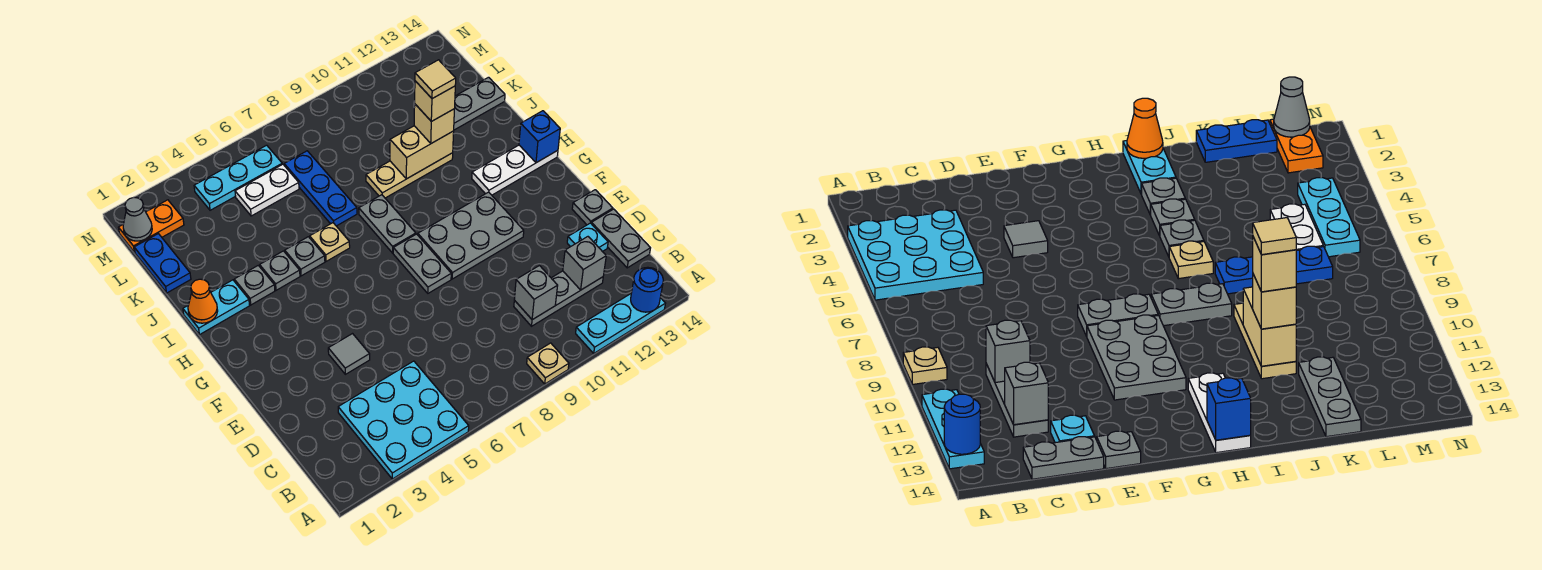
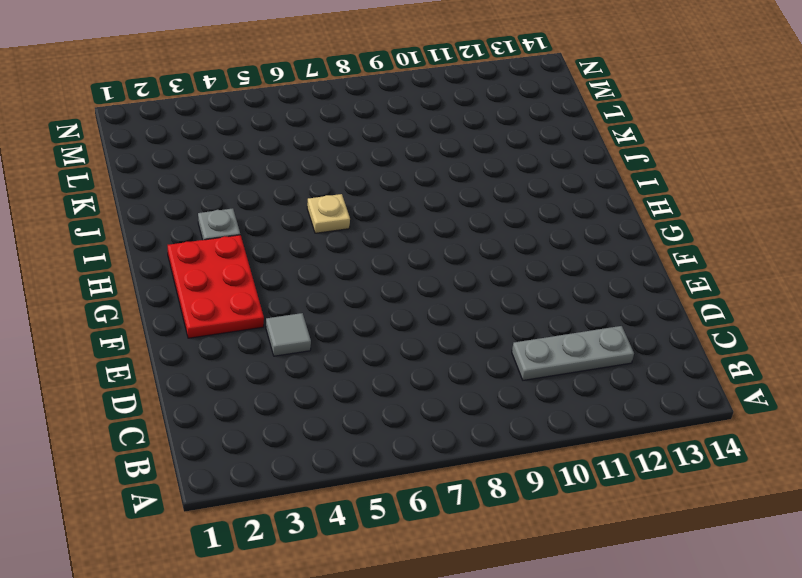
red 2x3 plate [168,235,264,338] -> none
none -> cyan 3x3 plate [338,361,469,479]
none -> tan 1x1 plate [527,343,569,384]
none -> cyan 1x3 plate [576,294,665,353]
none -> grey 1x2 plate [591,209,650,268]

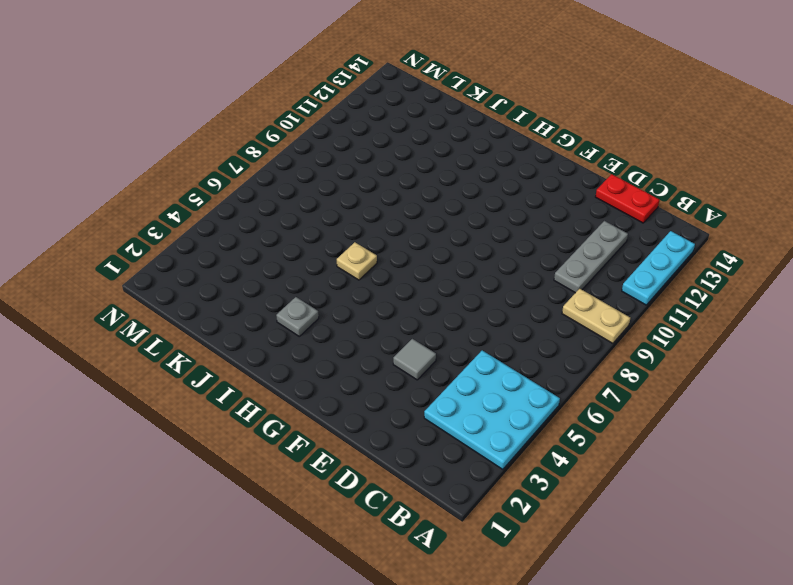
tan 1x2 plate [562,289,630,343] -> tan 1x1 plate [527,343,569,384]
red 1x2 plate [596,174,659,223] -> grey 1x2 plate [591,209,650,268]
none -> cyan 1x1 plate [567,223,608,252]
none -> grey 1x1 plate [572,190,613,225]
none -> grey 1x2 plate [393,234,451,293]
none -> grey 2x3 plate [418,192,524,279]

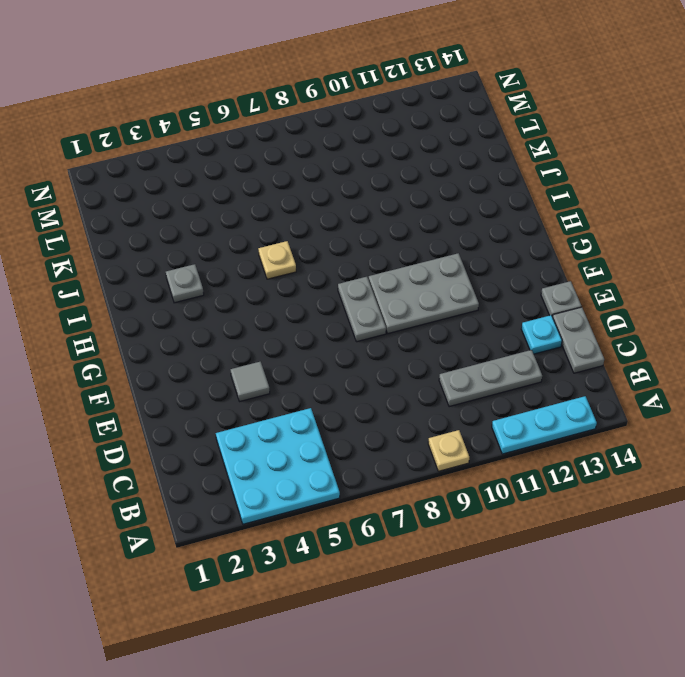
none -> grey 1x2 plate [359,195,416,253]
none -> white 1x3 plate [472,145,558,195]
none -> cyan 1x2 plate [183,280,250,335]
none -> grey 1x1 plate [260,251,300,290]

